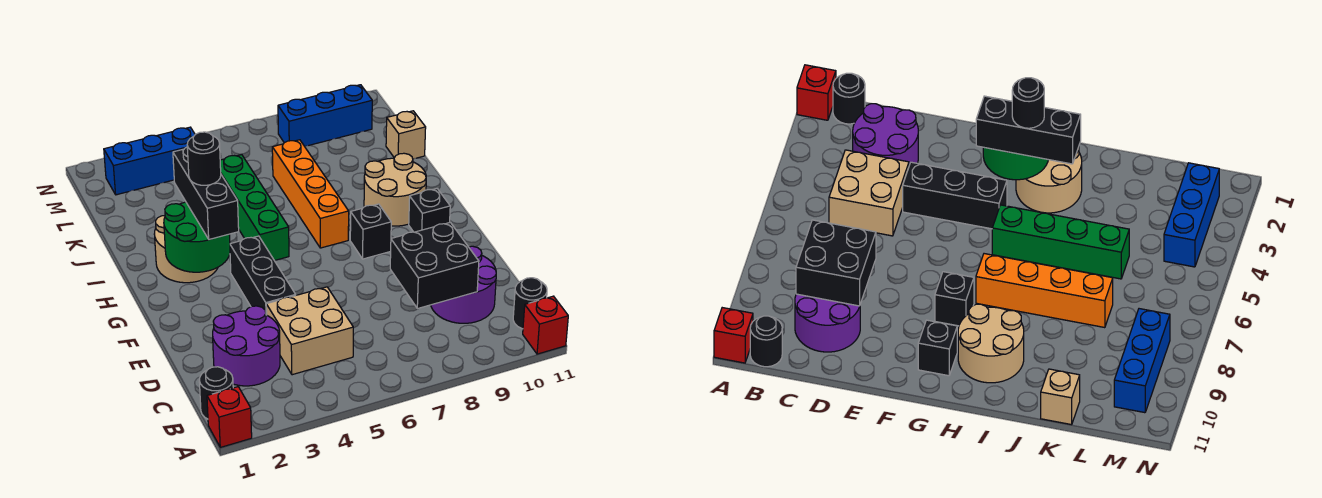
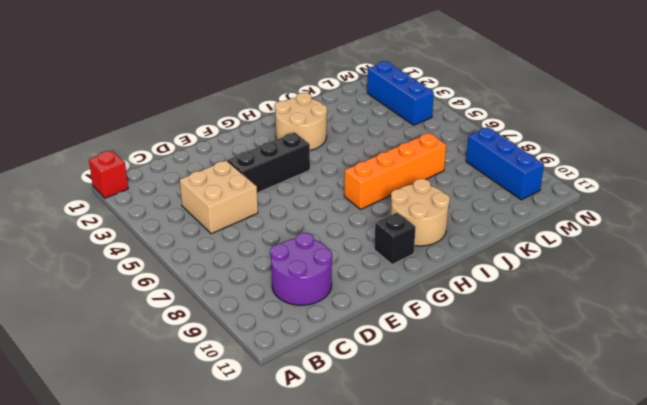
none -> red 1x1 brick [523,296,568,354]
none -> black 1x1 round brick [199,367,233,419]
none -> black 1x1 round brick [513,278,547,329]

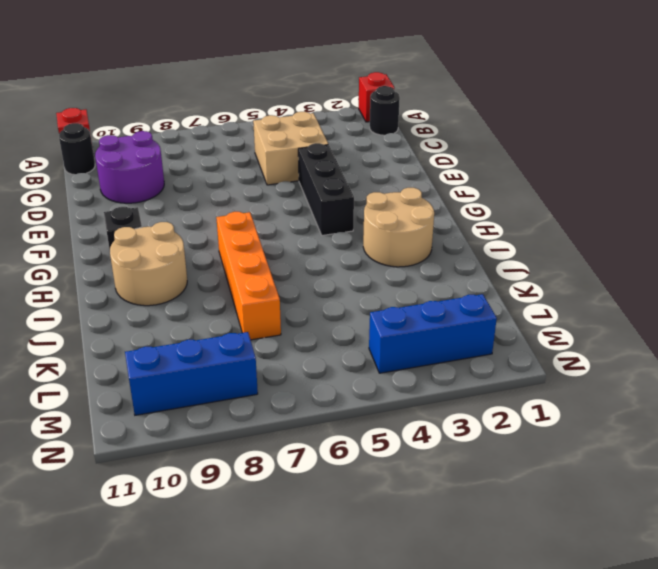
none -> purple 2x2 round brick [213,306,280,386]
none -> black 1x1 brick [350,204,391,259]
none -> green 1x4 brick [220,155,289,261]

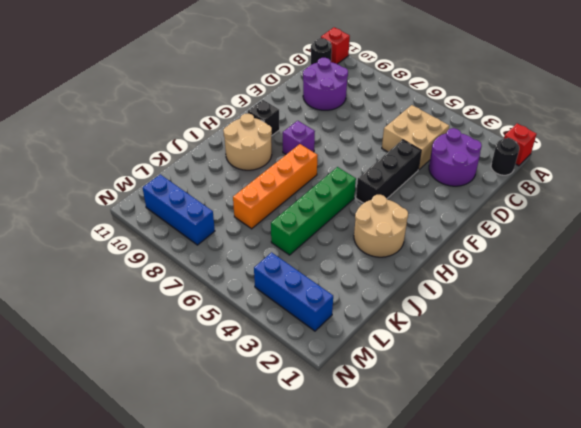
purple 1x1 brick [283,121,315,154] -> black 1x1 brick [350,204,391,259]
none -> tan 1x1 brick [386,111,426,159]
none -> black 2x2 brick [390,222,479,309]
none -> green 2x2 round brick [164,202,230,272]

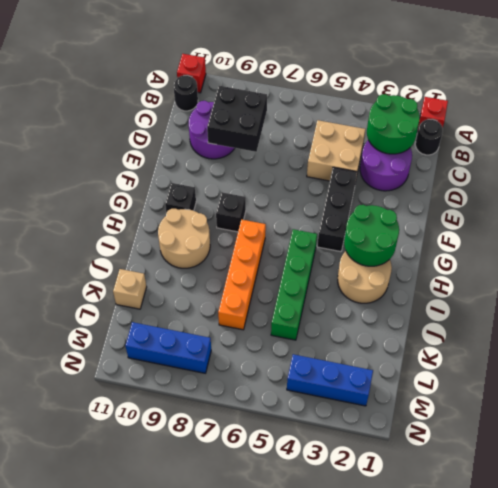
green 2x2 round brick [367,94,420,154] -> none
none -> black 1x3 brick [173,147,239,240]
none -> black 1x1 round brick [187,132,221,185]

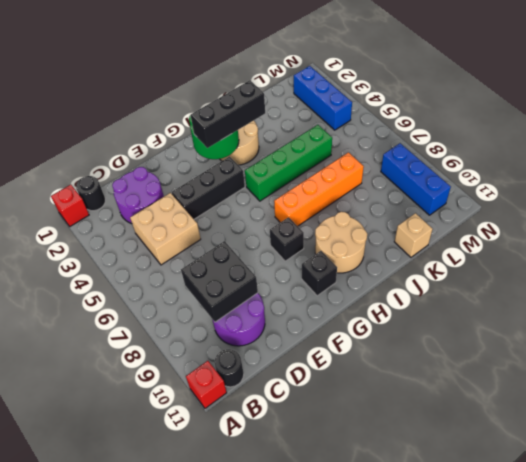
none -> black 1x1 round brick [187,132,221,185]

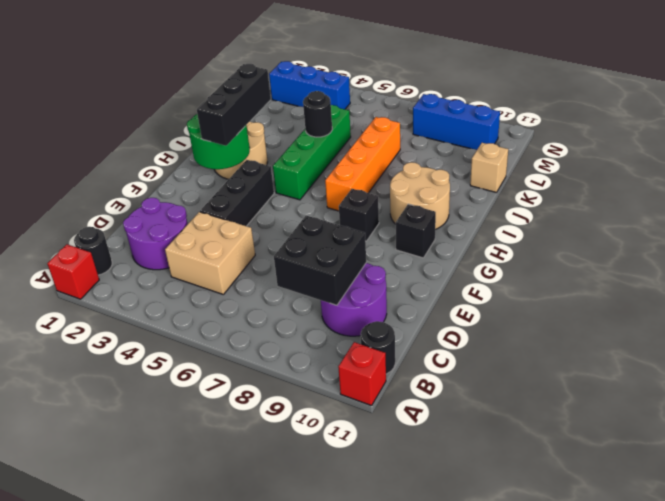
black 1x1 round brick [303,91,332,137] -> black 1x1 round brick moved to [187,132,221,185]

